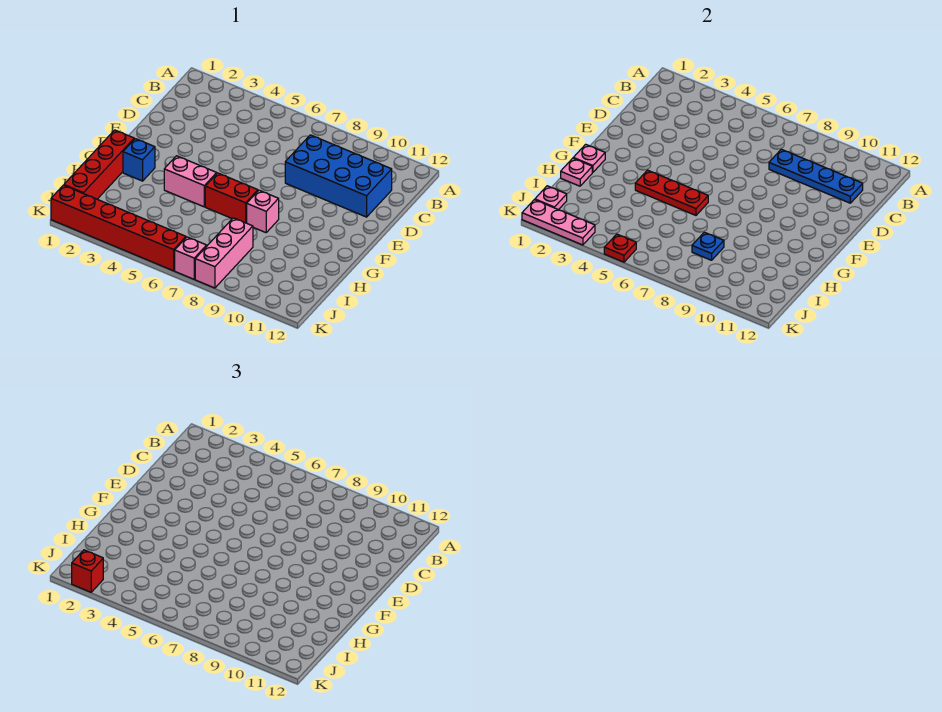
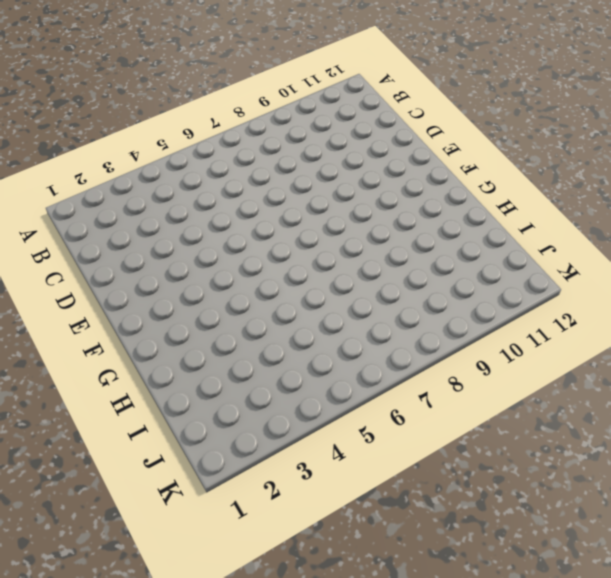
none -> blue 2x4 brick [285,135,392,217]
none -> red 1x4 brick [64,130,134,199]
none -> blue 1x1 brick [123,139,155,181]

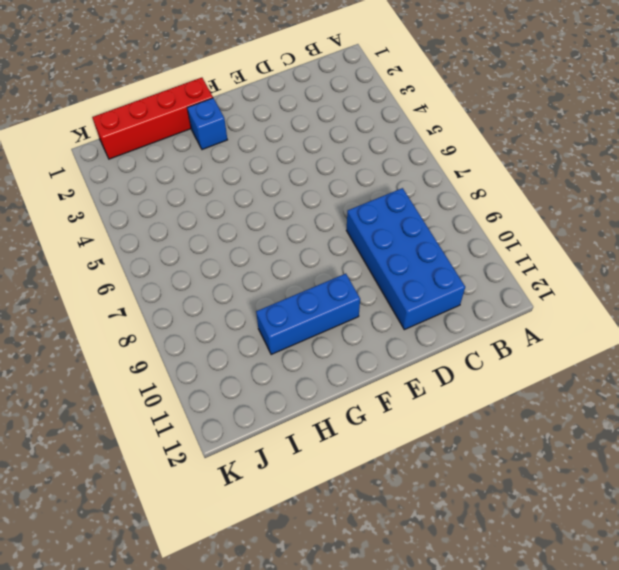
blue 1x3 brick [256,274,360,355] -> none
none -> pink 1x2 brick [164,156,217,207]
none -> red 1x2 brick [205,173,258,223]
none -> pink 1x1 brick [247,190,279,233]

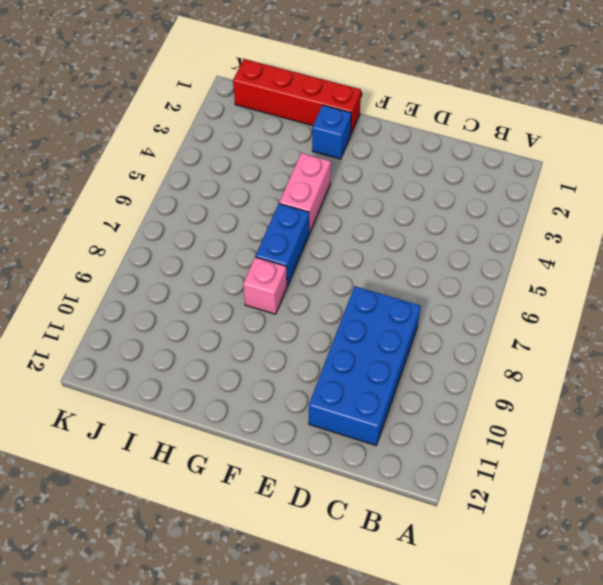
blue 1x2 brick [256,204,309,286] -> red 1x2 brick [205,173,258,223]
none -> pink 1x3 brick [195,218,253,288]
none -> red 1x6 brick [51,185,186,271]
none -> pink 1x1 brick [175,237,207,279]

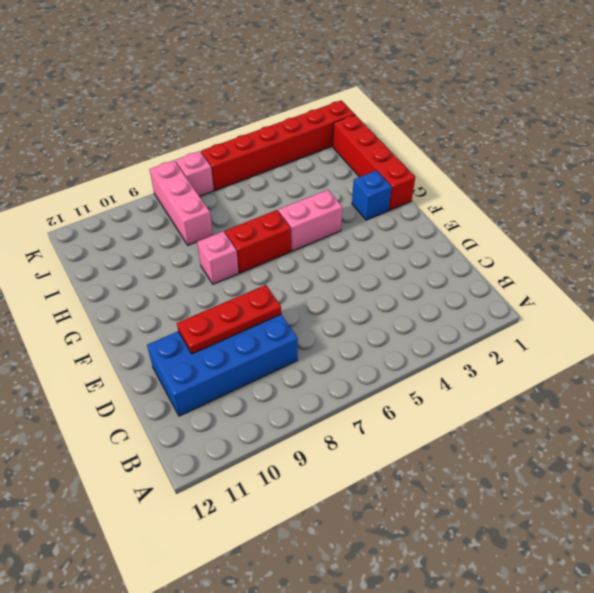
red 1x3 plate [177,285,281,354] -> red 1x3 plate moved to [635,170,708,215]
none -> blue 1x4 plate [769,149,863,203]
none -> pink 1x1 plate [574,144,605,172]
none -> pink 1x1 plate [561,158,592,186]

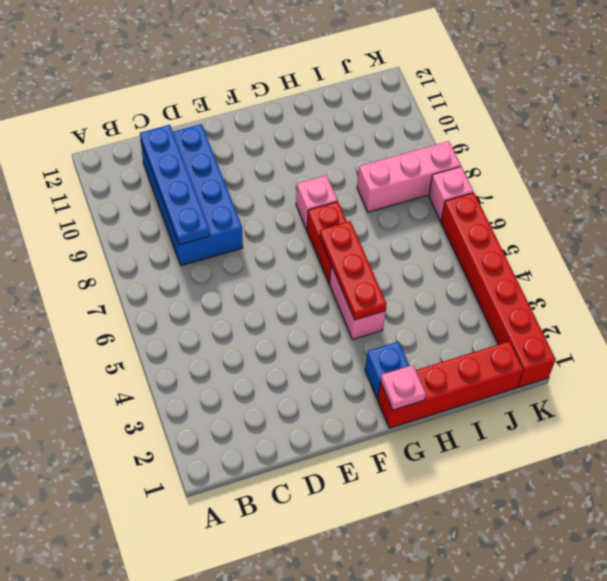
none -> pink 1x1 plate [561,158,592,186]
none -> blue 1x1 plate [692,232,724,260]
none -> pink 1x1 plate [535,186,567,210]

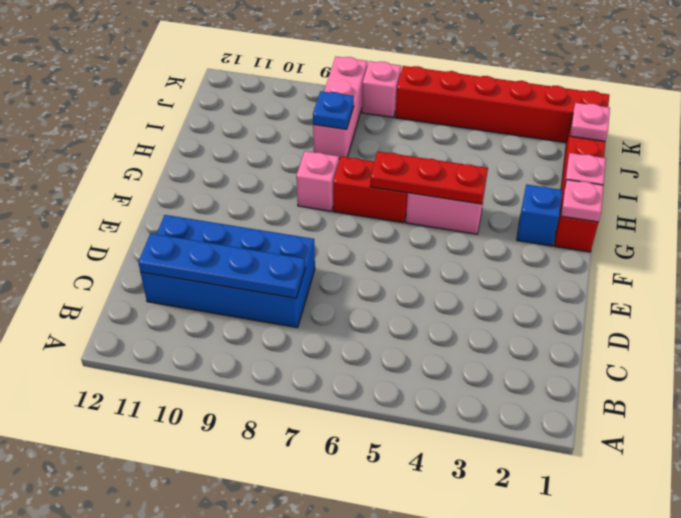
none -> pink 1x3 plate [522,200,595,245]
none -> red 1x1 plate [604,234,636,262]
none -> red 1x1 brick [72,550,103,592]

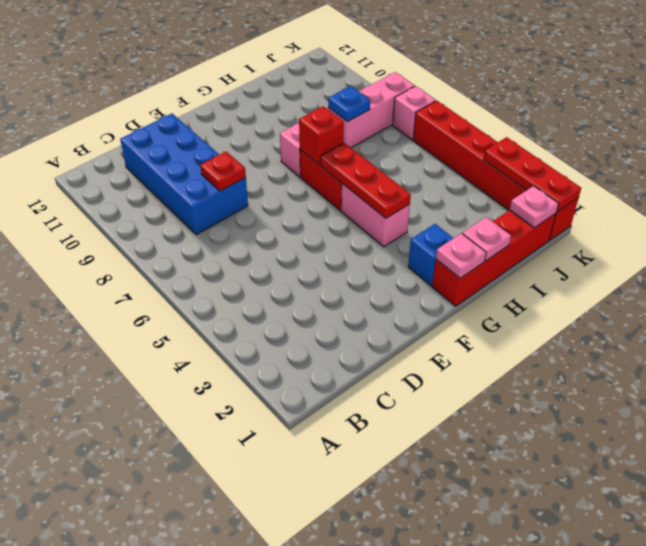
red 1x1 plate [200,152,246,191] -> red 1x1 plate moved to [604,234,636,262]
red 1x1 brick [299,106,344,165] -> red 1x1 brick moved to [72,550,103,592]
red 1x3 plate [484,137,581,212] -> pink 1x3 plate [522,200,595,245]
none -> blue 1x4 plate [769,149,863,203]

